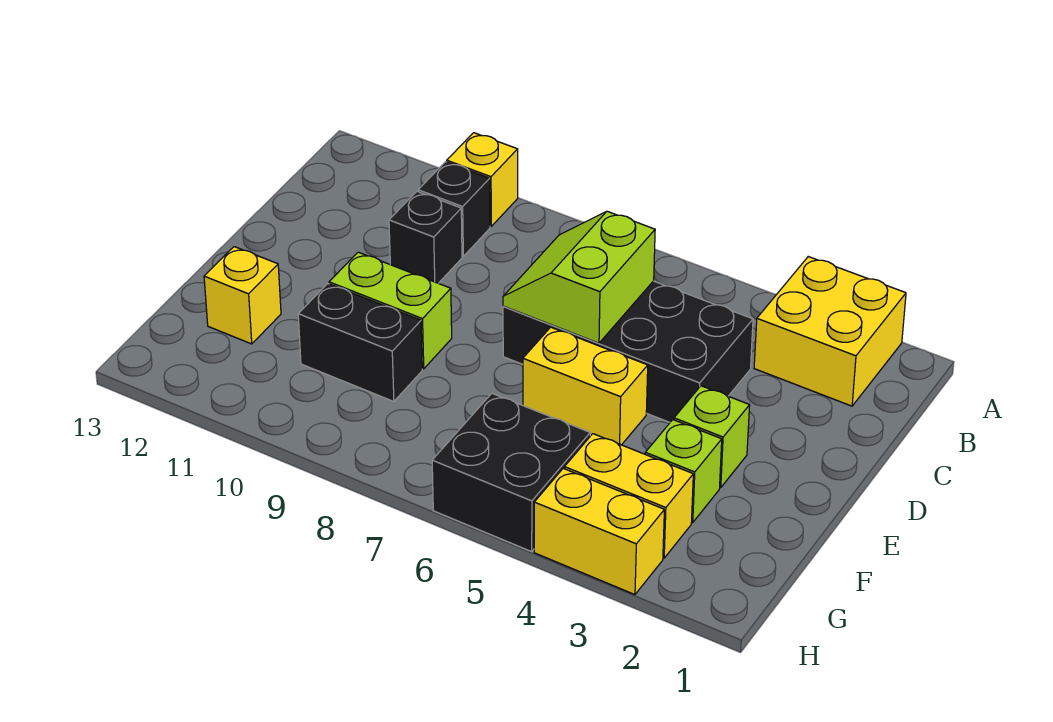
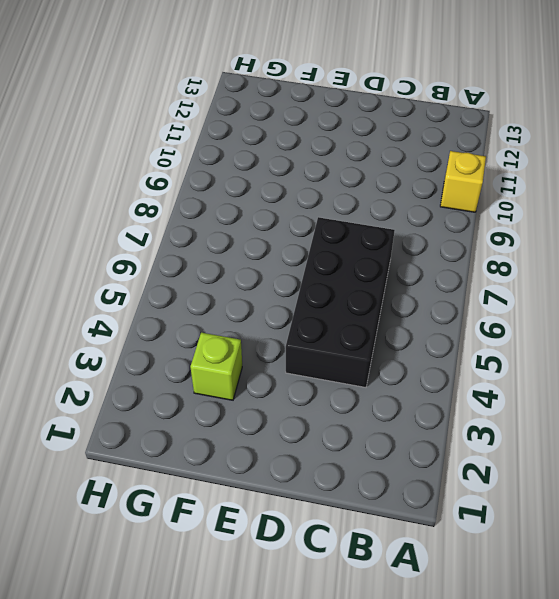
none -> yellow 2x2 brick [754,257,906,406]
none -> black 1x1 brick [418,162,490,256]
none -> black 1x1 brick [389,191,462,283]

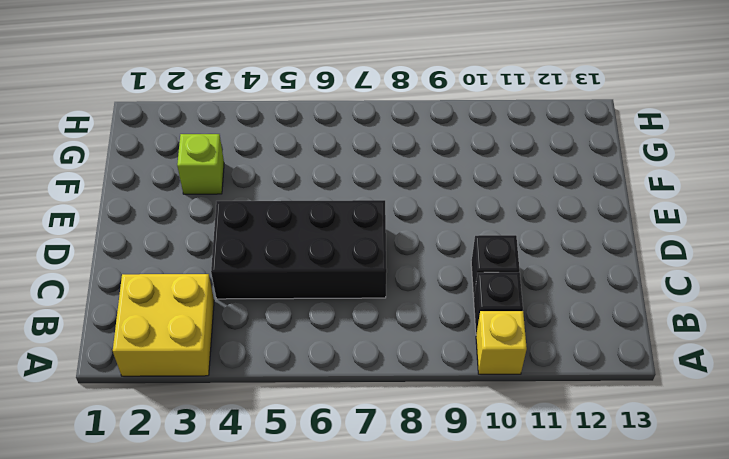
none -> lime 1x1 brick [674,386,750,488]
none -> yellow 1x2 brick [523,327,648,445]
none -> lime 1x2 brick [329,252,452,369]

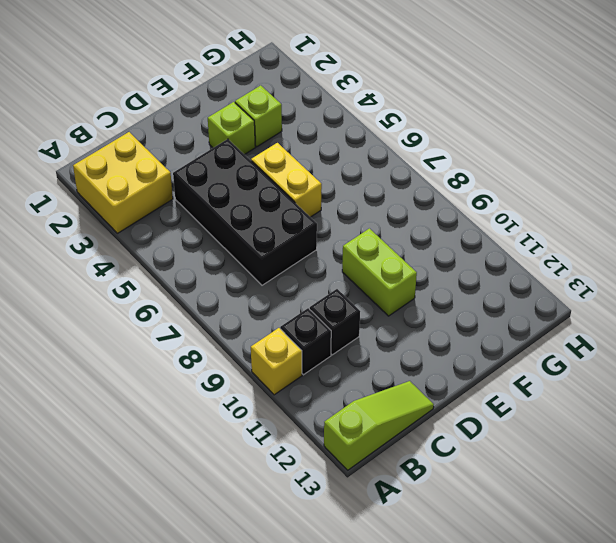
lime 1x3 slope [324,381,434,470] -> none
none -> black 1x2 brick [298,284,422,402]
none -> yellow 1x1 brick [204,247,281,344]
none -> yellow 1x2 brick [564,434,693,558]

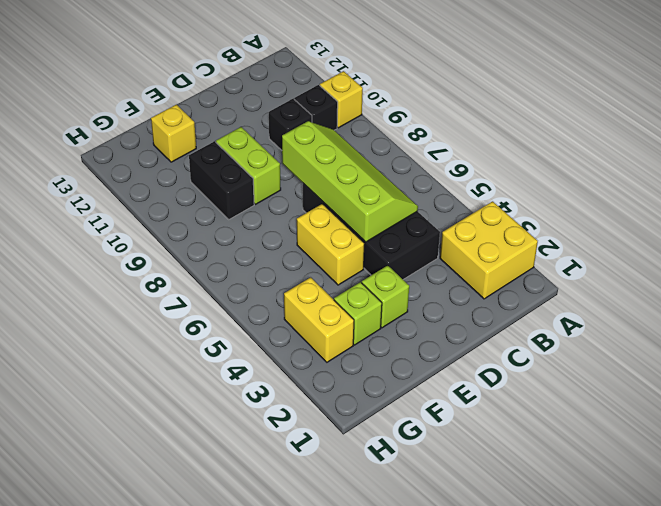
lime 2x4 slope [282,121,418,242] -> lime 2x2 slope [503,211,655,343]
none -> black 2x2 brick [432,393,590,552]
none -> yellow 1x2 brick [534,468,664,595]

